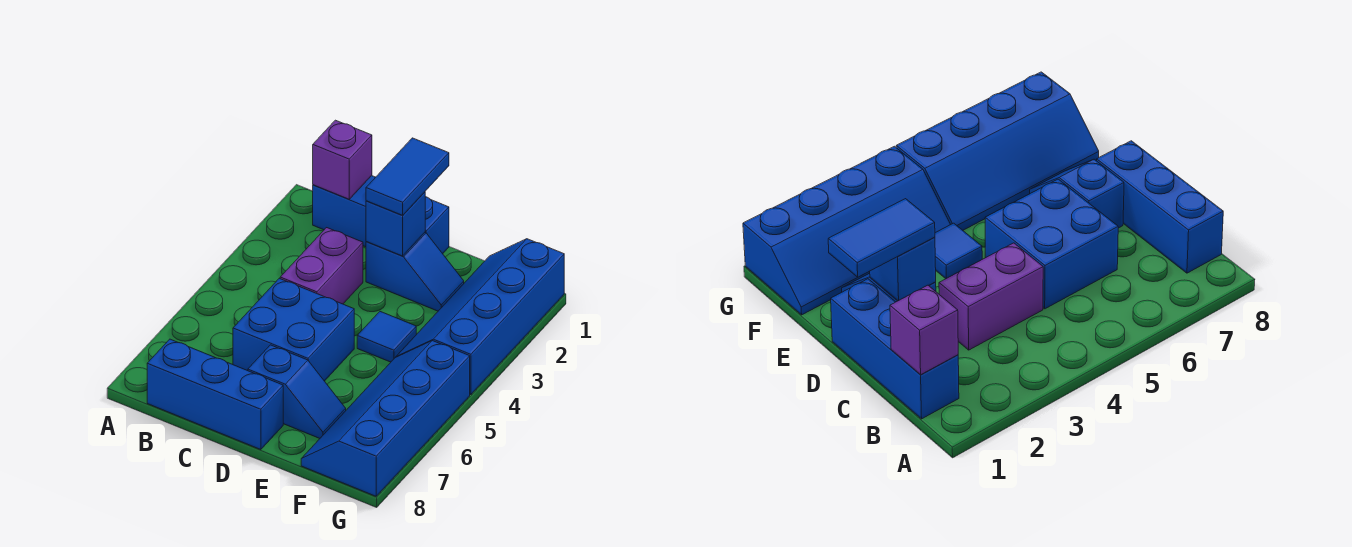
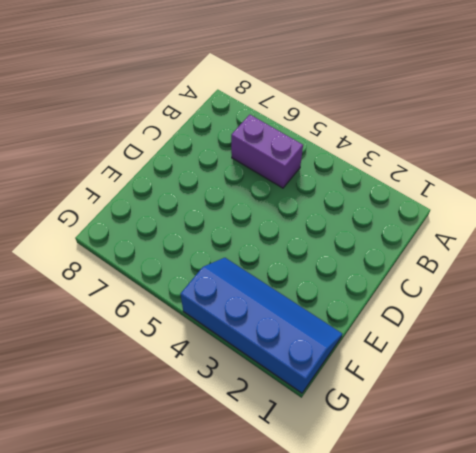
purple 1x2 brick [231,115,303,188] -> purple 1x2 brick moved to [280,228,363,304]
none -> blue 1x3 brick [313,176,449,254]
none -> blue 1x3 brick [147,339,283,450]
none -> blue 2x2 brick [233,278,354,381]

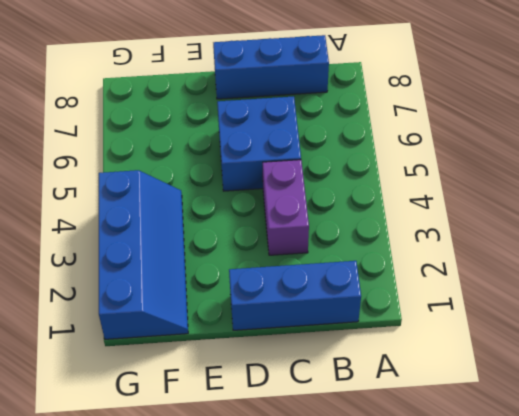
none -> blue 1x2 slope [366,233,464,311]
none -> blue 1x2 slope [248,345,346,438]
none -> blue 1x1 tile [357,312,416,362]

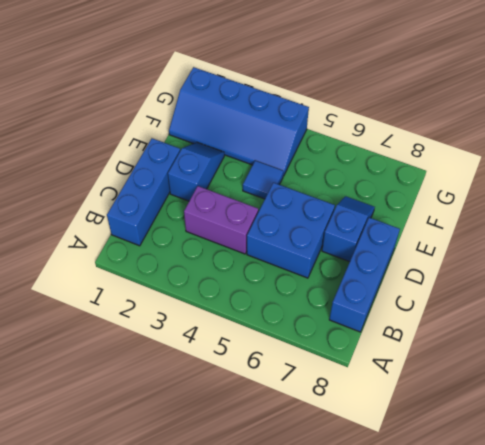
none -> blue 2x4 slope [301,341,470,496]
none -> purple 1x1 brick [313,120,372,199]
none -> blue 1x1 brick [366,192,425,256]

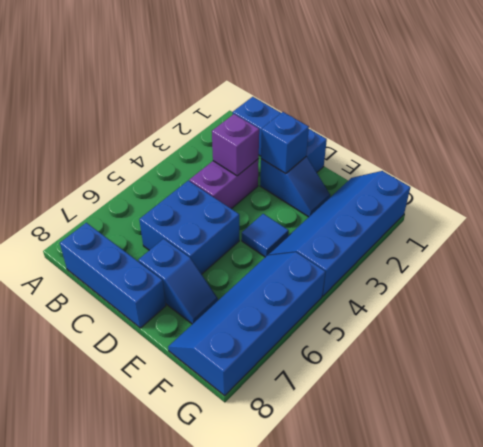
purple 1x1 brick [212,114,259,176] -> purple 1x1 brick moved to [313,120,372,199]
none -> blue 1x2 tile [366,138,449,215]

